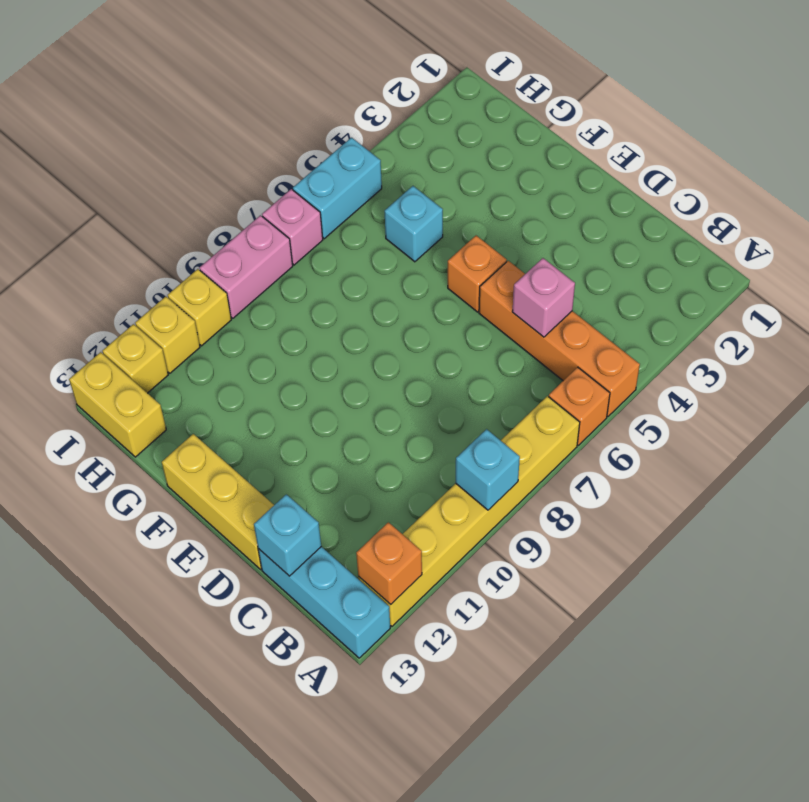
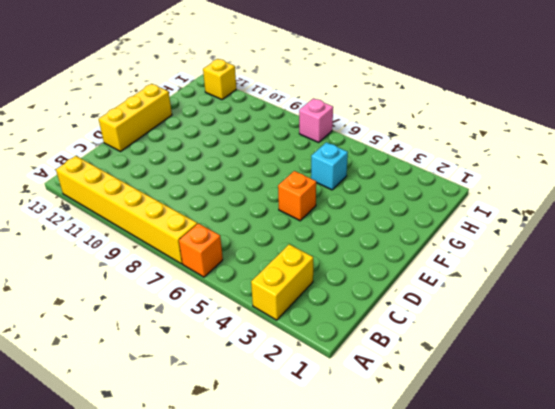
yellow 1x2 brick [251,244,313,320] -> yellow 1x2 brick moved to [69,352,166,457]
none -> orange 1x4 brick [479,261,640,417]
none -> cyan 1x3 brick [258,547,390,658]
none -> cyan 1x2 brick [293,138,382,239]

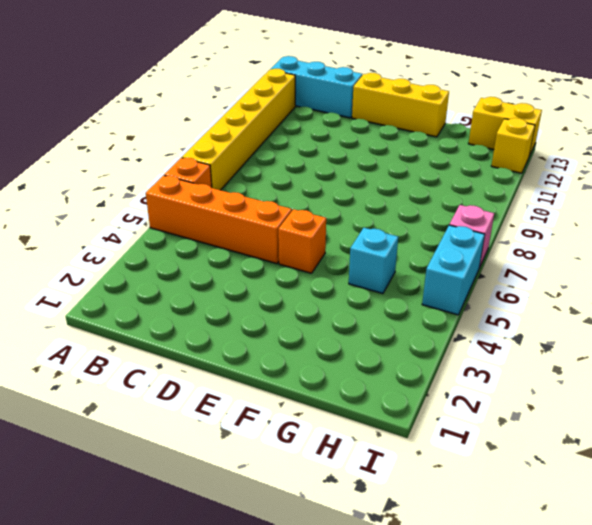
none -> pink 1x2 brick [199,215,293,318]
none -> yellow 1x1 brick [168,269,231,346]
none -> yellow 1x1 brick [135,297,200,373]

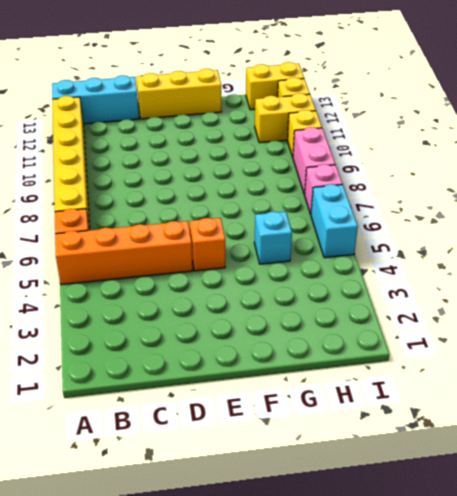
yellow 1x2 brick [255,93,316,143] -> yellow 1x1 brick [135,297,200,373]
none -> cyan 1x1 brick [456,429,520,510]
none -> orange 1x1 brick [356,522,422,604]
none -> pink 1x1 brick [512,258,575,337]

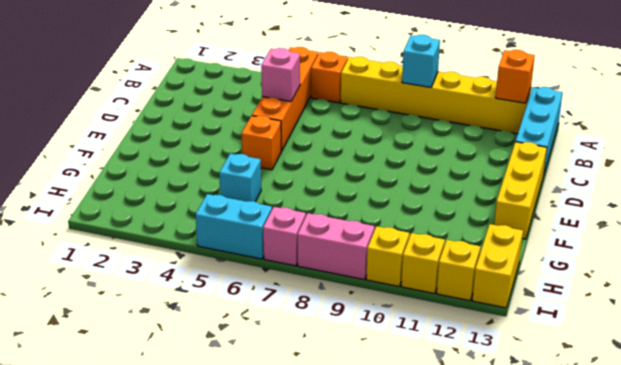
none -> cyan 1x1 brick [254,494,321,576]

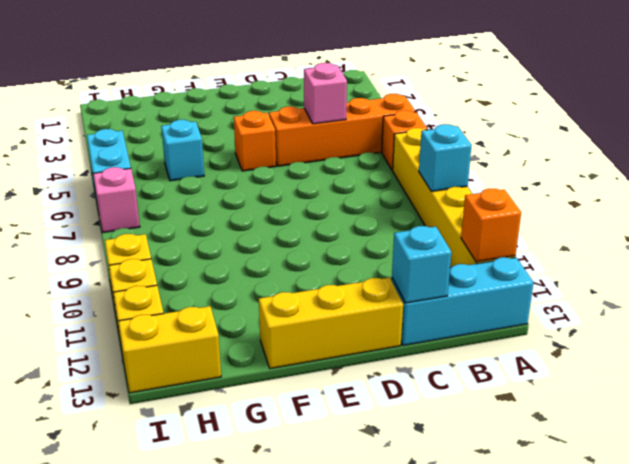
none -> pink 1x2 brick [199,215,293,318]

